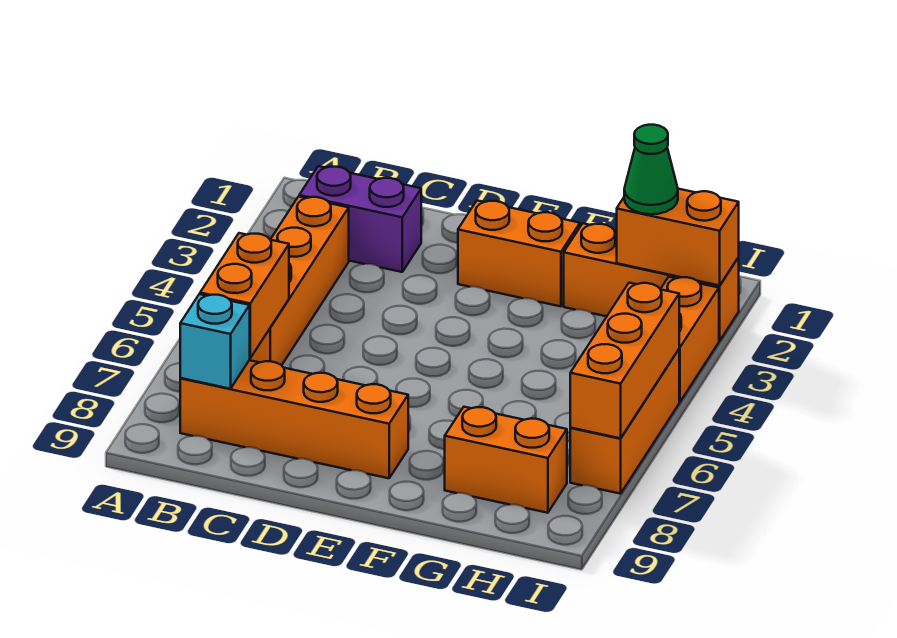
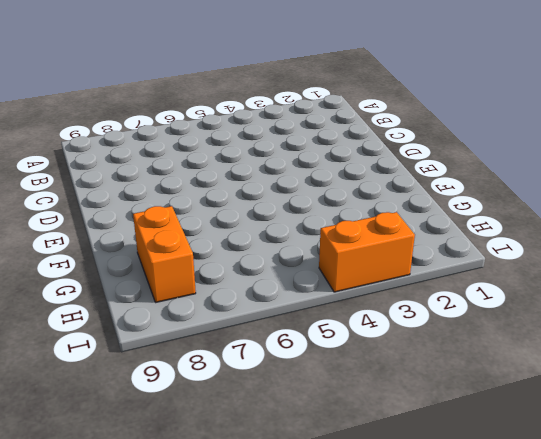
none -> purple 1x2 brick [299,166,421,272]
none -> orange 1x4 brick [250,197,349,365]
none -> orange 1x4 brick [180,360,408,478]

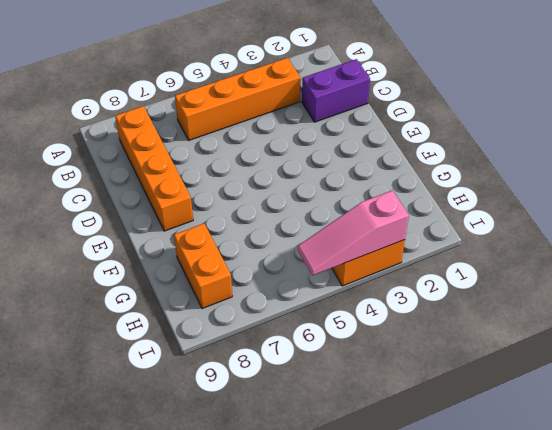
purple 1x2 brick [302,59,370,122] -> purple 1x2 brick turned to [299,166,421,272]
pink 1x3 slope [298,190,409,275] -> orange 1x3 brick [570,283,679,438]
none -> orange 1x2 brick [458,201,580,306]
none -> orange 1x3 brick [564,223,739,341]
none -> orange 1x3 brick [570,349,679,494]

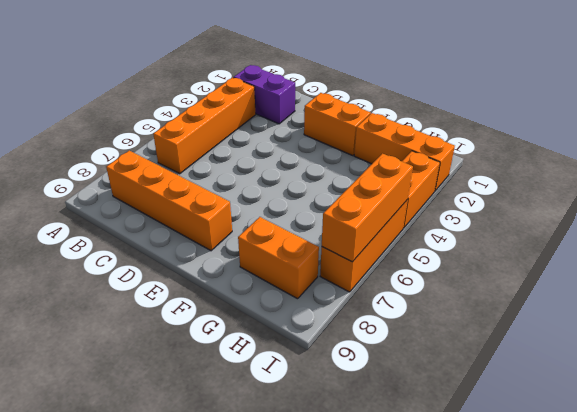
none -> orange 1x2 brick [200,233,289,358]
none -> cyan 1x1 brick [180,294,250,389]
none -> orange 1x2 brick [617,189,739,285]

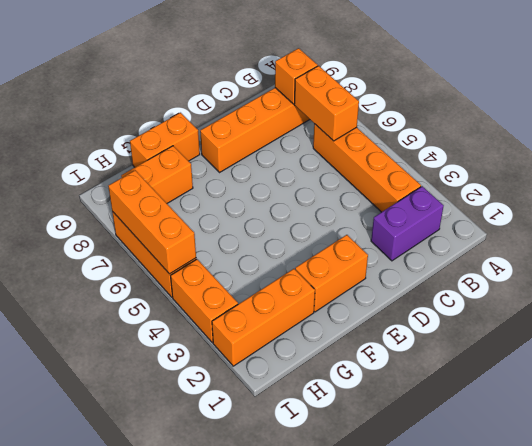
orange 1x1 brick [275,48,318,104] -> cyan 1x1 brick [180,294,250,389]
orange 1x2 brick [130,113,200,167] -> orange 1x2 brick moved to [617,189,739,285]
none -> green 1x1 cone [624,125,678,214]

